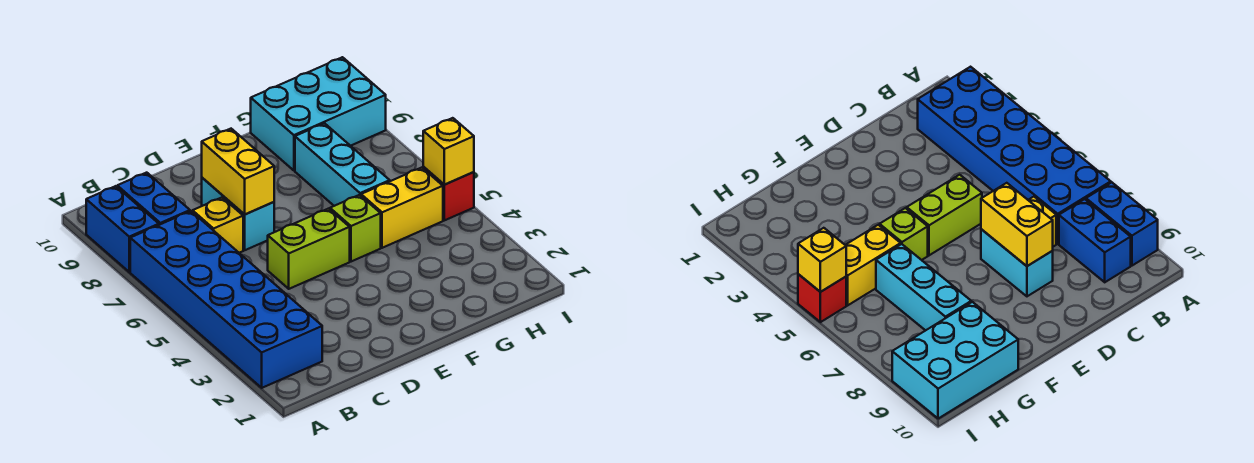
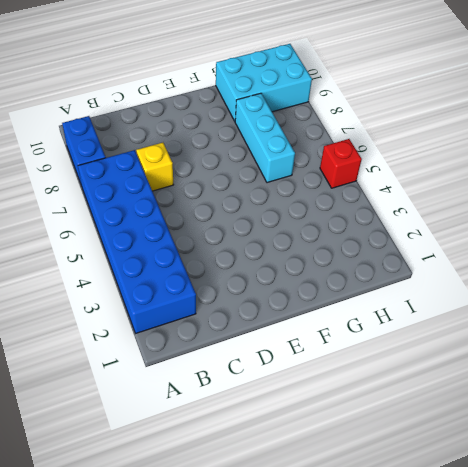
none -> blue 1x2 brick [117,173,190,225]
none -> lime 1x2 brick [268,209,350,289]
none -> cyan 1x2 brick [202,178,274,250]

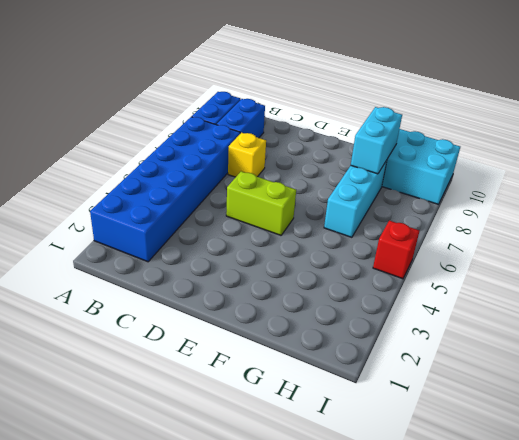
cyan 1x2 brick [351,107,402,174] -> cyan 1x2 brick moved to [202,178,274,250]
none -> lime 1x1 brick [330,195,381,262]
none -> yellow 1x2 brick [361,168,443,248]
none -> yellow 1x2 brick [202,129,274,214]

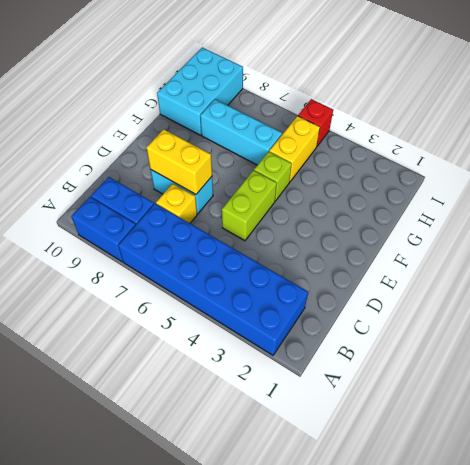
none -> yellow 1x1 brick [423,118,474,185]

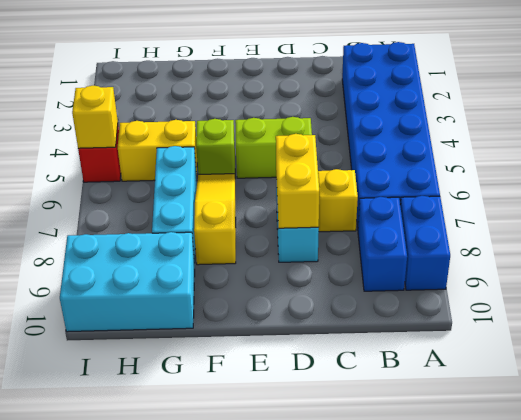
yellow 1x3 slope [194,174,236,265] -> none

